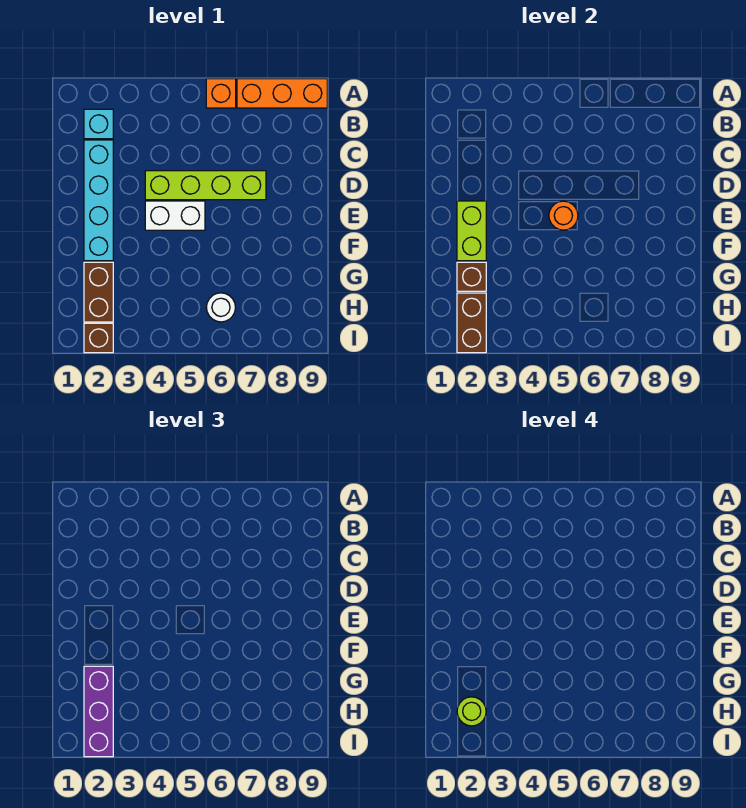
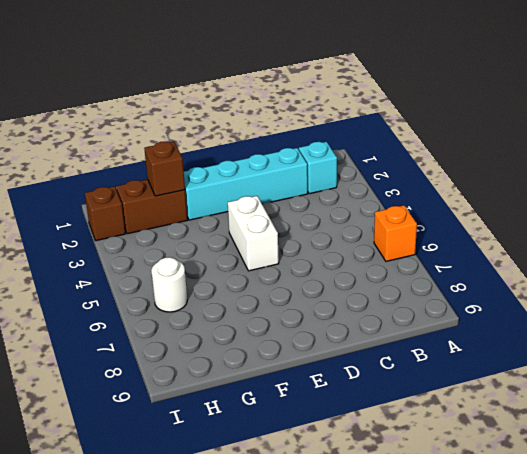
none -> orange 1x3 brick [237,79,327,108]
none -> lime 1x4 brick [145,171,266,200]
none -> lime 1x2 brick [457,201,486,261]

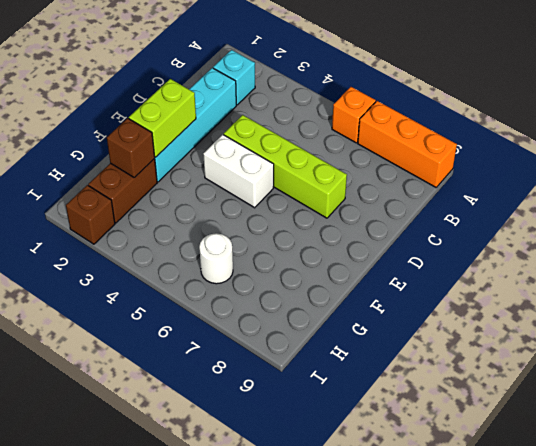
none -> orange 1x1 round brick [549,201,578,230]
none -> brown 1x2 brick [457,293,486,353]
none -> purple 1x3 brick [84,666,113,757]

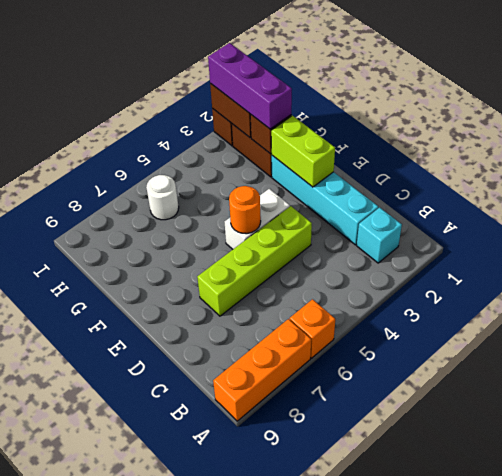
none -> lime 1x1 round brick [457,697,486,726]

